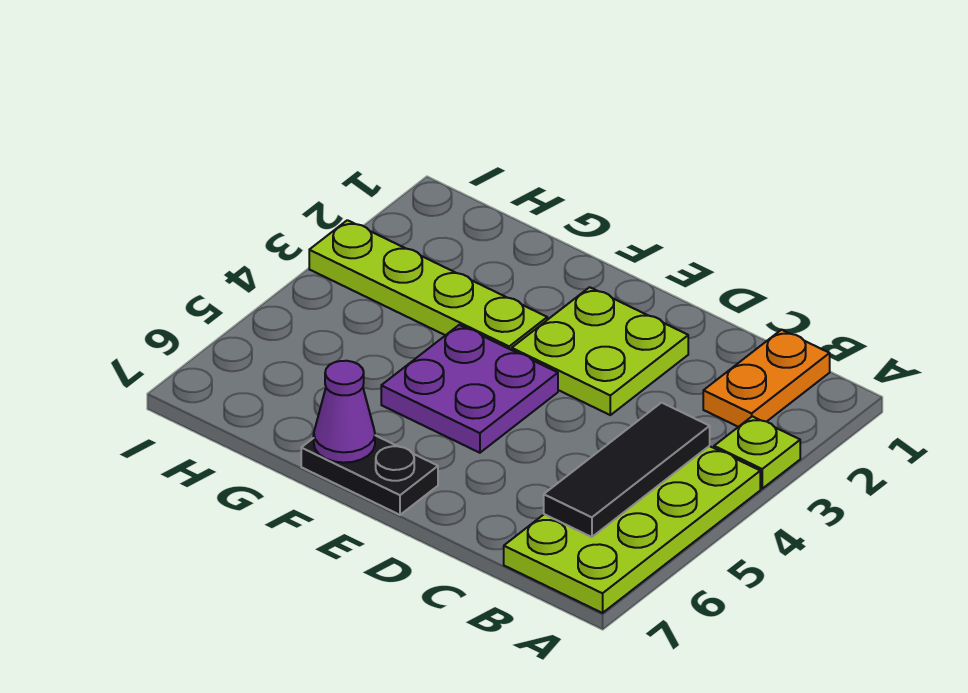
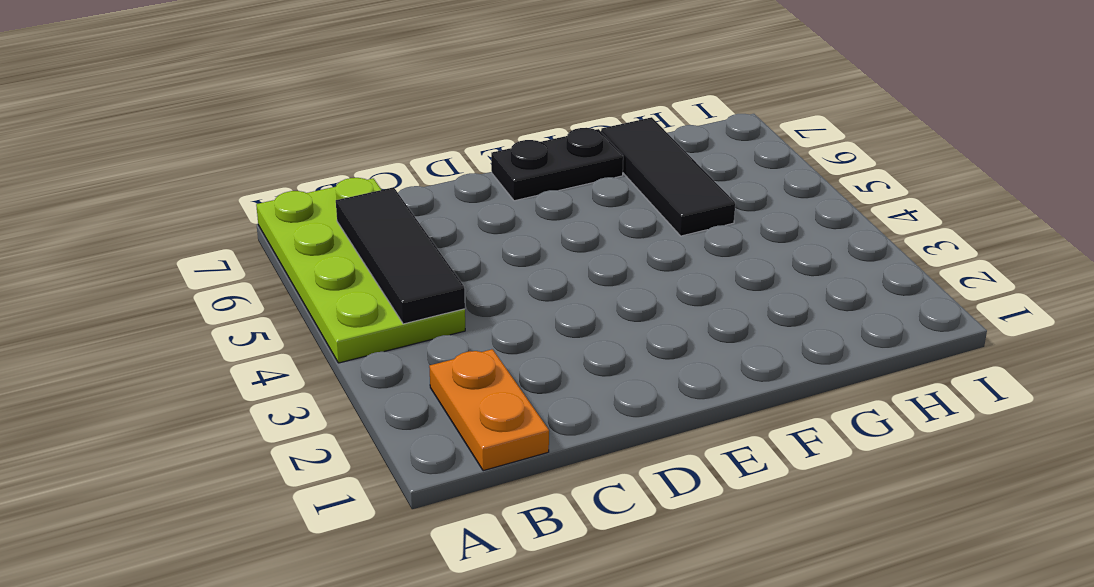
black 1x3 tile [601,117,735,236] -> none
none -> lime 1x1 plate [714,416,800,489]
none -> lime 2x2 plate [512,287,688,415]

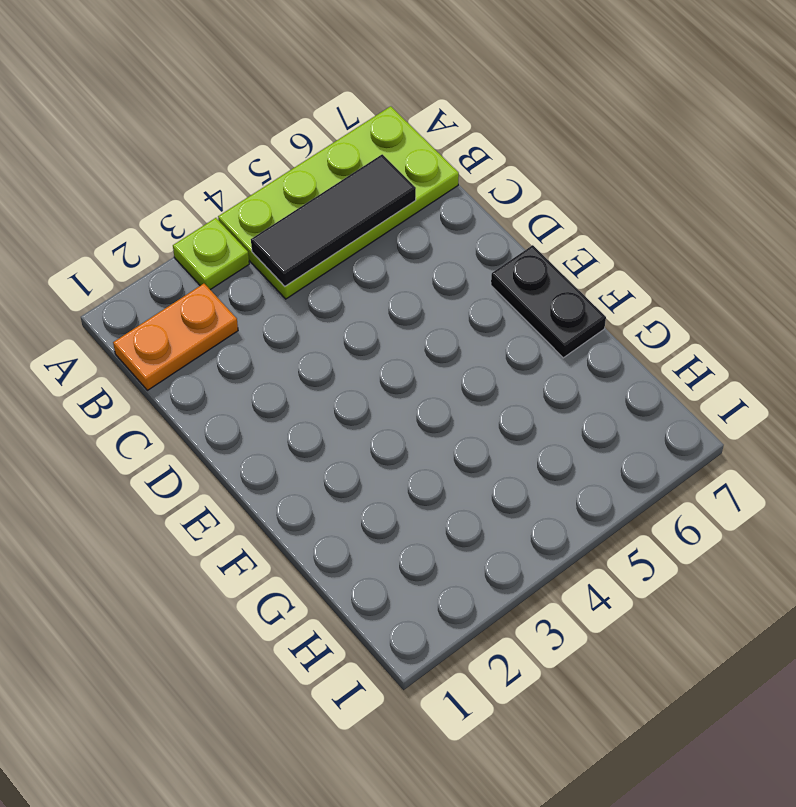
none -> lime 2x2 plate [512,287,688,415]
none -> purple 2x2 plate [381,325,558,453]

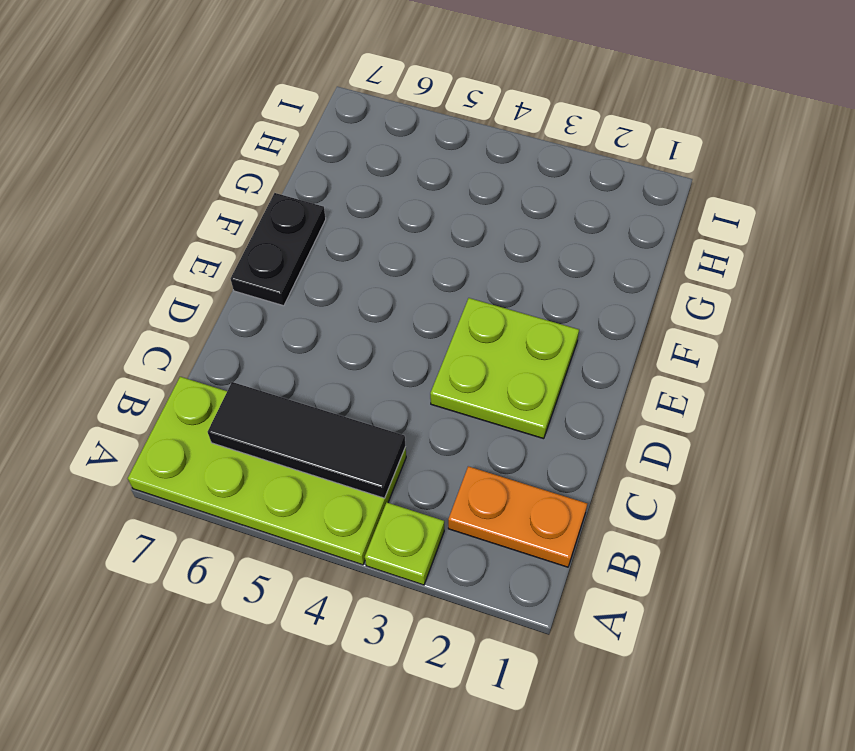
none -> purple 2x2 plate [381,325,558,453]
none -> lime 1x4 plate [309,220,547,350]

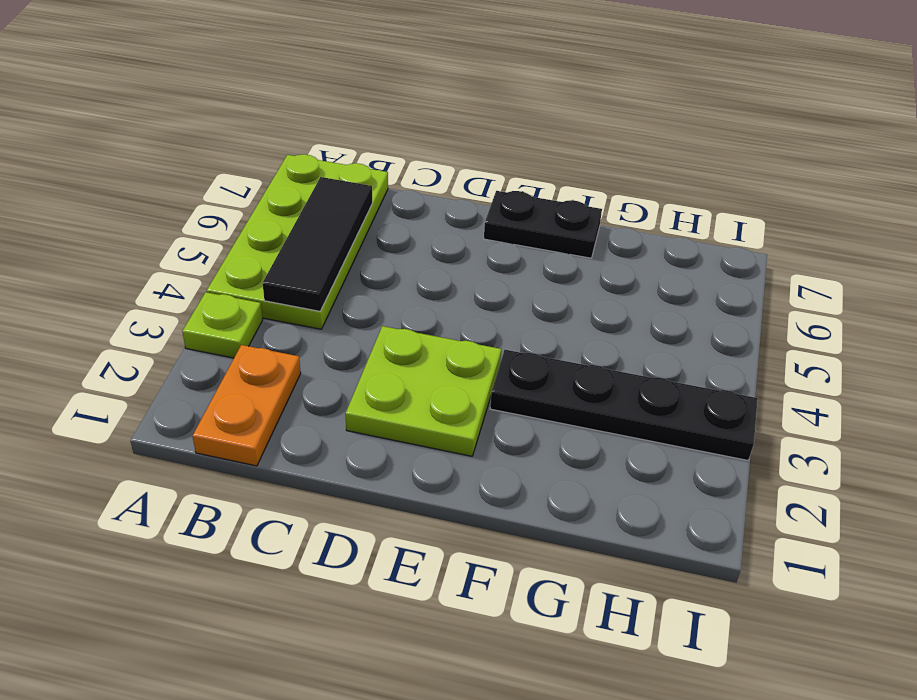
black 1x4 plate [490,350,758,460] -> lime 1x4 plate [309,220,547,350]
none -> purple 2x2 plate [381,325,558,453]
none -> purple 1x1 cone [314,361,375,463]

